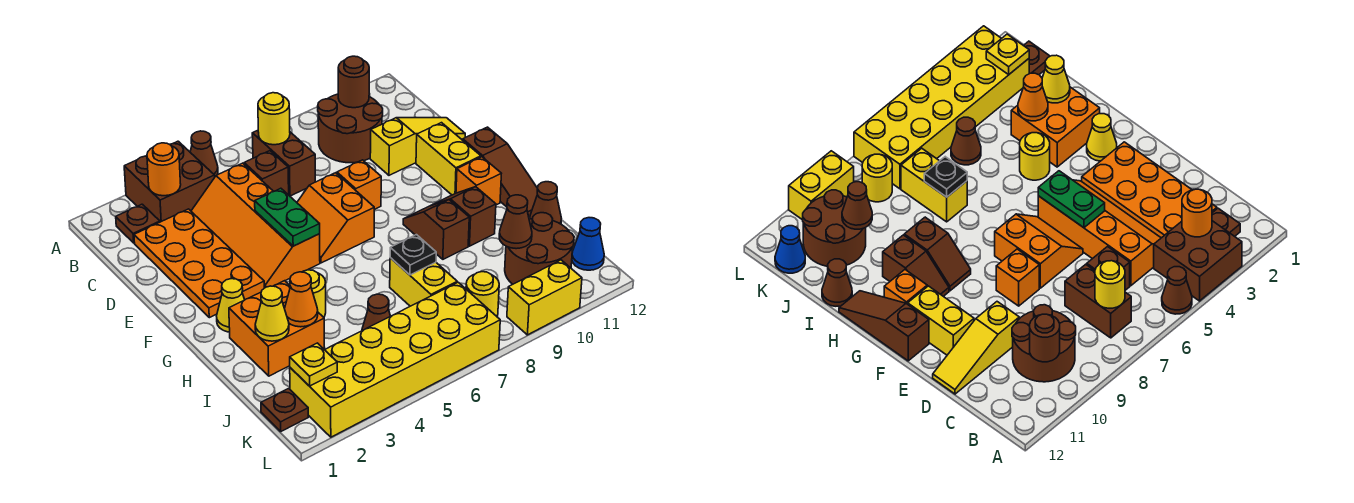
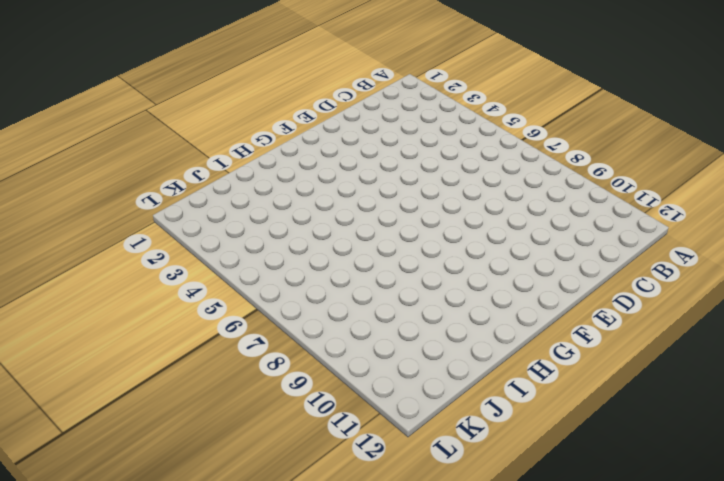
none -> brown 2x2 brick [124,141,215,222]
none -> brown 1x1 cone [190,131,218,176]
none -> brown 1x1 plate [116,204,160,243]
none -> brown 1x2 brick [252,130,315,196]

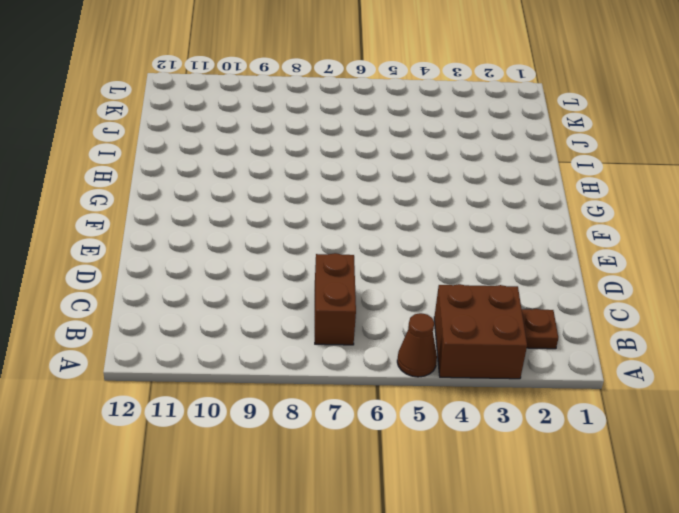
none -> brown 2x2 round brick [318,94,383,163]
none -> orange 2x4 plate [134,209,264,318]
none -> orange 2x4 slope [191,163,320,288]
none -> brown 1x1 brick [244,151,289,195]

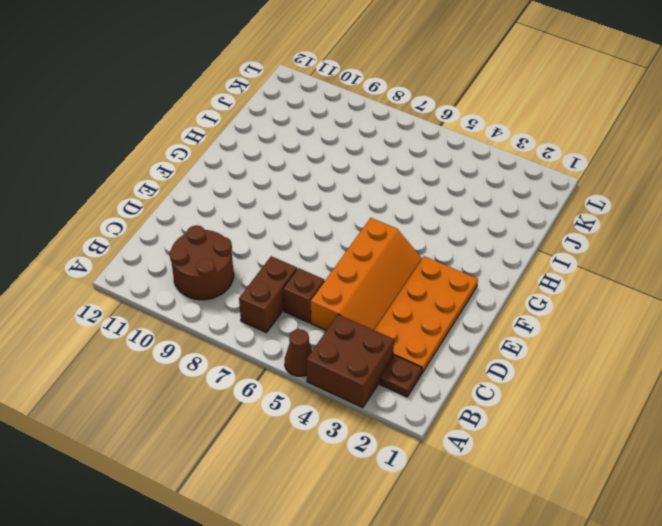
none -> yellow 1x3 slope [370,117,465,175]
none -> orange 2x2 slope [297,173,374,263]
none -> orange 1x1 brick [337,160,381,210]
none -> yellow 1x2 brick [416,123,481,195]

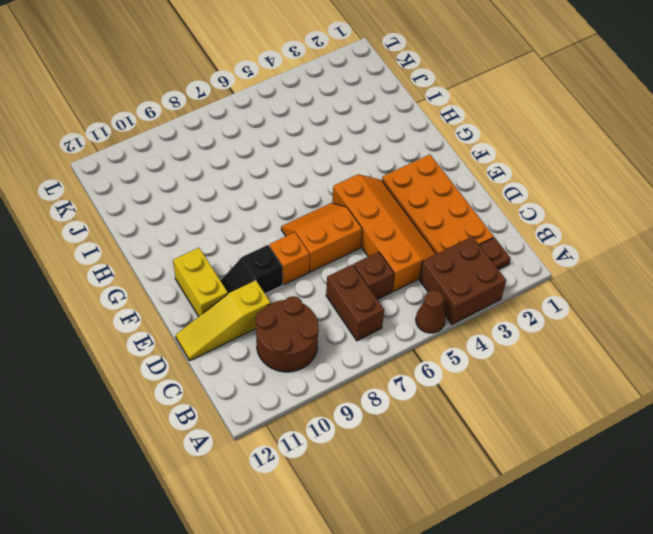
orange 2x2 slope [281,203,362,272] -> orange 2x2 slope turned to [297,173,374,263]
black 1x2 slope [221,245,283,294] -> none
none -> brown 1x3 slope [463,127,538,216]
none -> yellow 1x1 cone [217,279,244,332]
none -> brown 1x2 slope [403,200,469,259]
none -> brown 1x2 slope [433,187,496,246]

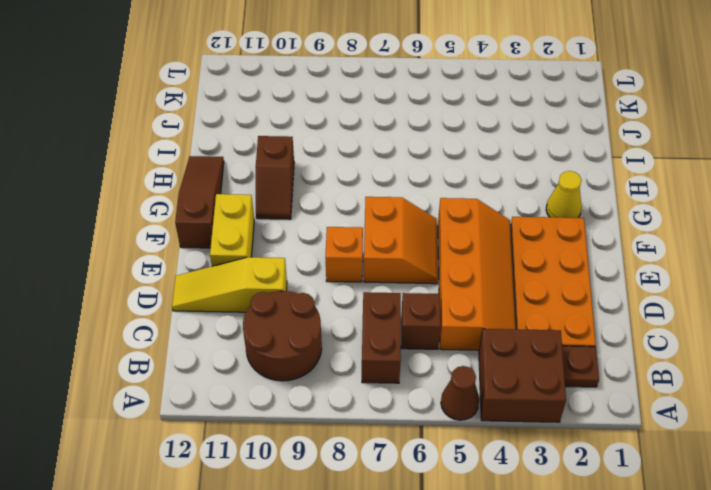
none -> brown 1x2 slope [403,200,469,259]
none -> orange 1x1 brick [456,157,501,205]
none -> orange 2x2 brick [229,281,325,376]
none -> yellow 1x1 round brick [303,270,326,317]

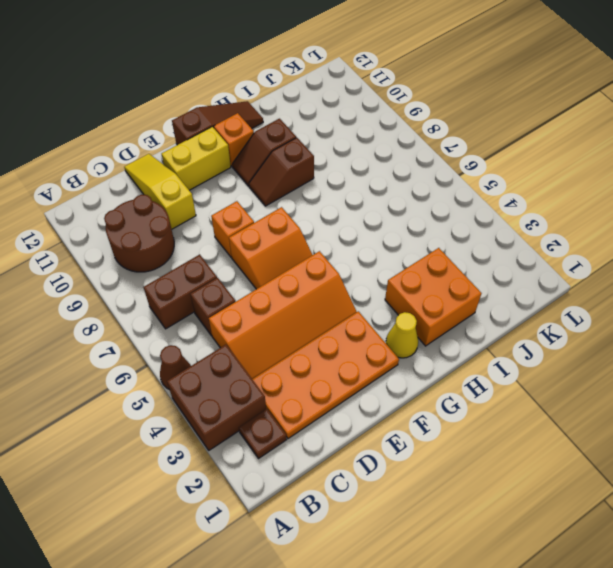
none -> yellow 1x1 round brick [303,270,326,317]
none -> yellow 1x2 brick [390,258,457,306]
none -> brown 1x1 cone [530,182,561,224]
none -> brown 1x1 cone [362,294,390,331]

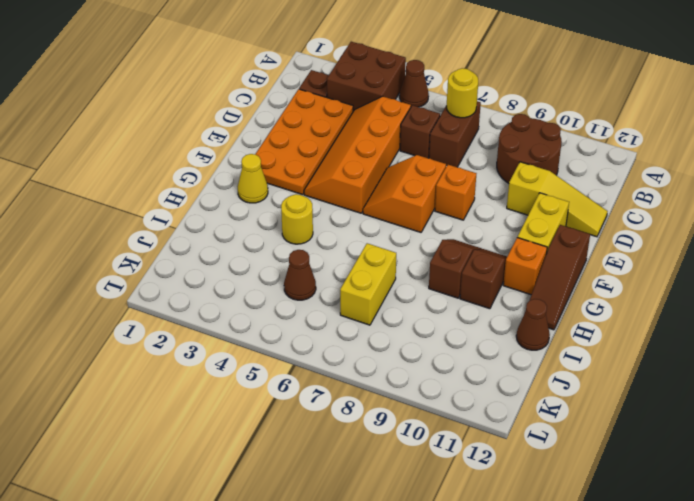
none -> orange 2x2 brick [229,281,325,376]
none -> brown 2x2 round brick [505,213,574,284]
none -> brown 1x1 plate [261,389,308,431]
none -> yellow 2x6 brick [290,282,500,437]

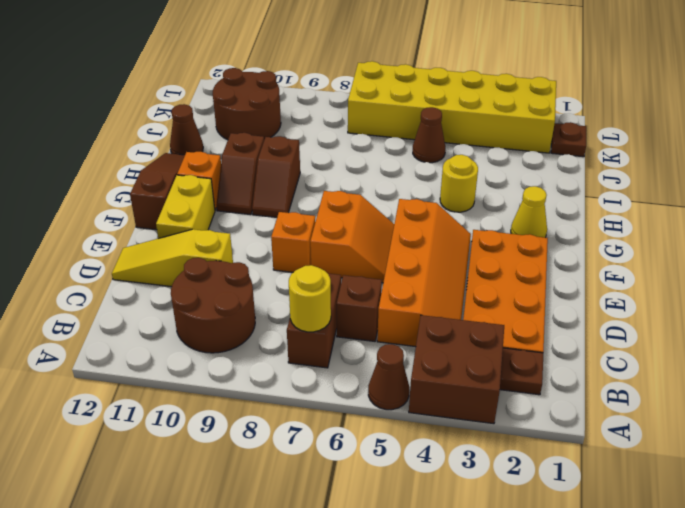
none -> orange 2x2 brick [229,281,325,376]
none -> yellow 1x2 brick [390,258,457,306]
none -> yellow 1x1 round brick [466,272,499,316]
none -> blue 1x1 cone [572,218,604,270]

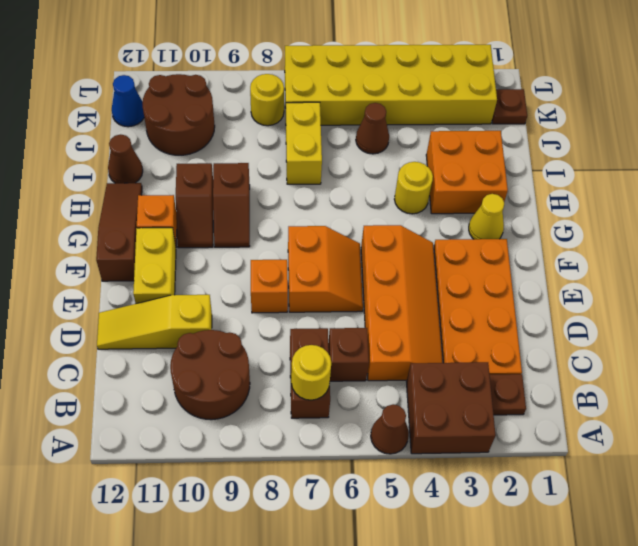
none -> yellow 1x2 brick [507,260,582,335]
none -> orange 1x1 round brick [147,143,181,196]
none -> brown 1x1 round brick [338,56,369,108]
none -> green 1x2 plate [255,188,320,246]

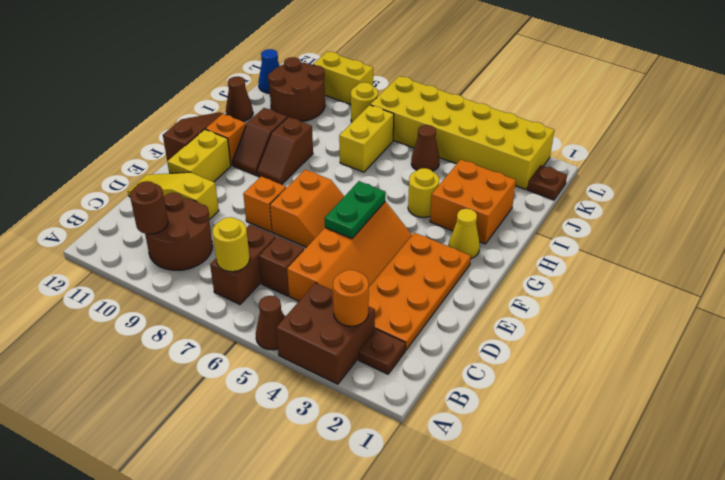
none -> yellow 1x1 cone [255,286,289,341]
none -> orange 1x1 cone [285,272,318,327]
none -> black 1x1 plate [390,235,436,275]
none -> brown 1x1 cone [499,195,532,249]

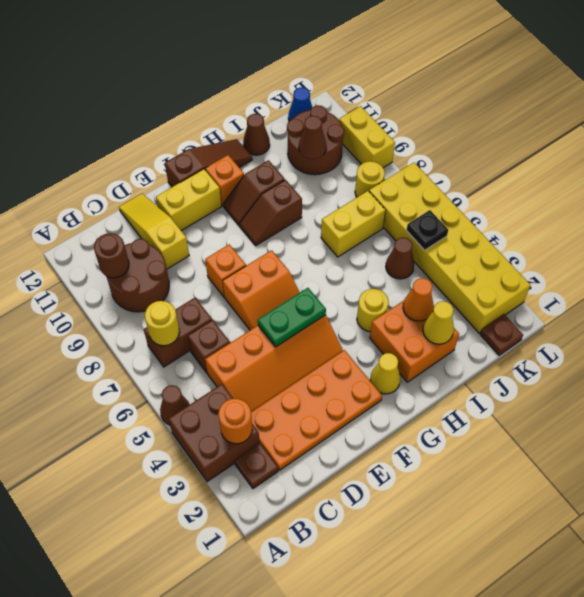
black 1x1 plate [406,210,448,250] -> black 1x1 plate moved to [390,235,436,275]
none -> yellow 1x1 plate [290,343,337,386]

